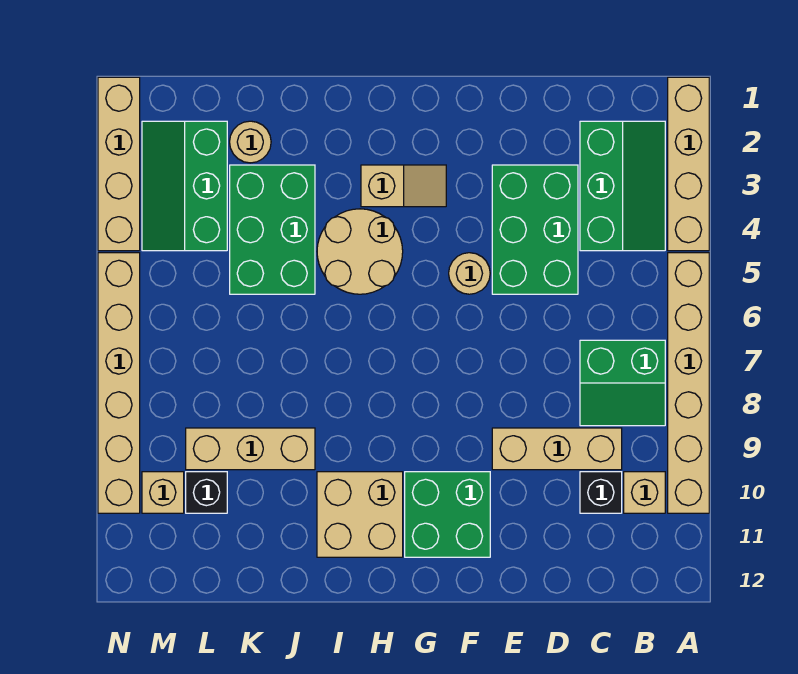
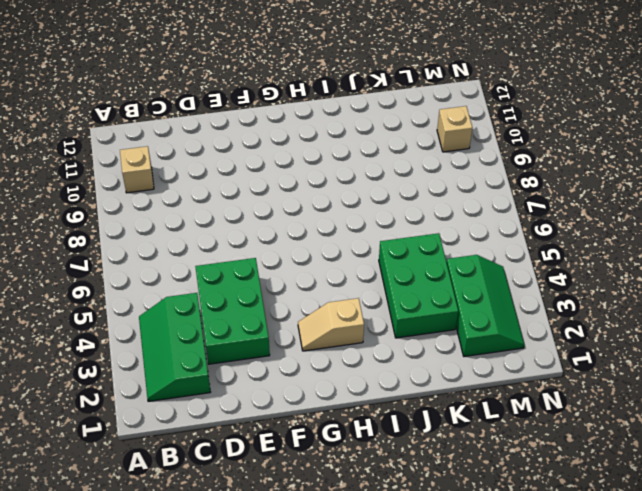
none -> tan 1x4 brick [668,77,709,251]
none -> tan 1x6 brick [668,253,709,513]
none -> green 2x2 slope [580,340,665,426]

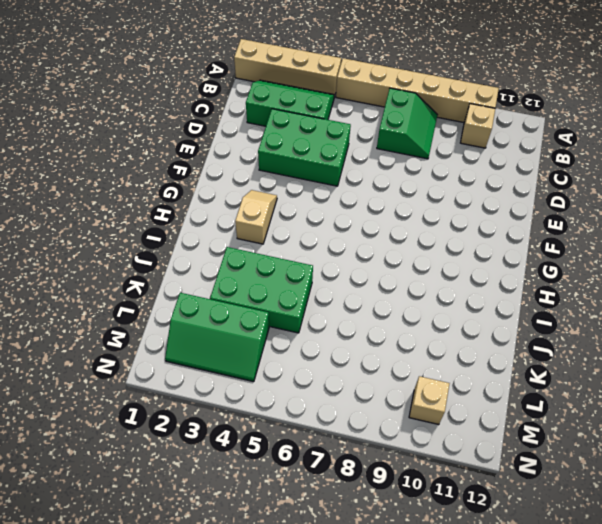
none -> tan 1x3 brick [492,428,622,470]
none -> black 1x1 brick [580,472,622,513]
none -> tan 1x1 round brick [449,253,490,294]

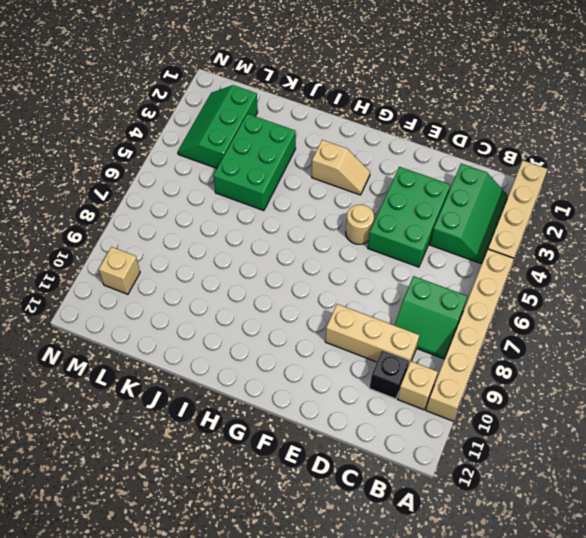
none -> green 2x2 brick [405,472,490,557]
none -> tan 2x2 round brick [317,209,403,294]
none -> tan 2x2 brick [317,472,403,557]

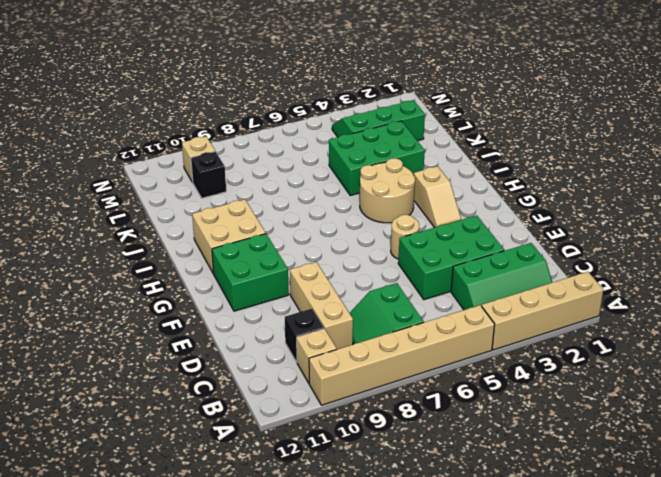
none -> tan 1x3 brick [186,428,315,470]
none -> tan 1x1 round brick [230,121,271,163]
none -> tan 1x4 brick [98,77,140,251]

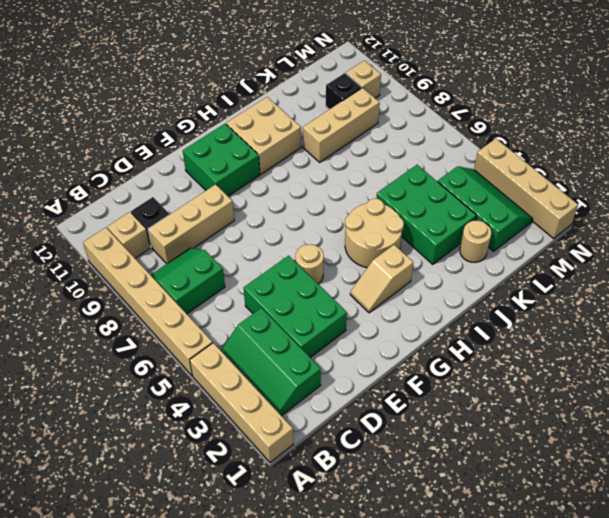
none -> tan 1x6 brick [98,253,140,513]

